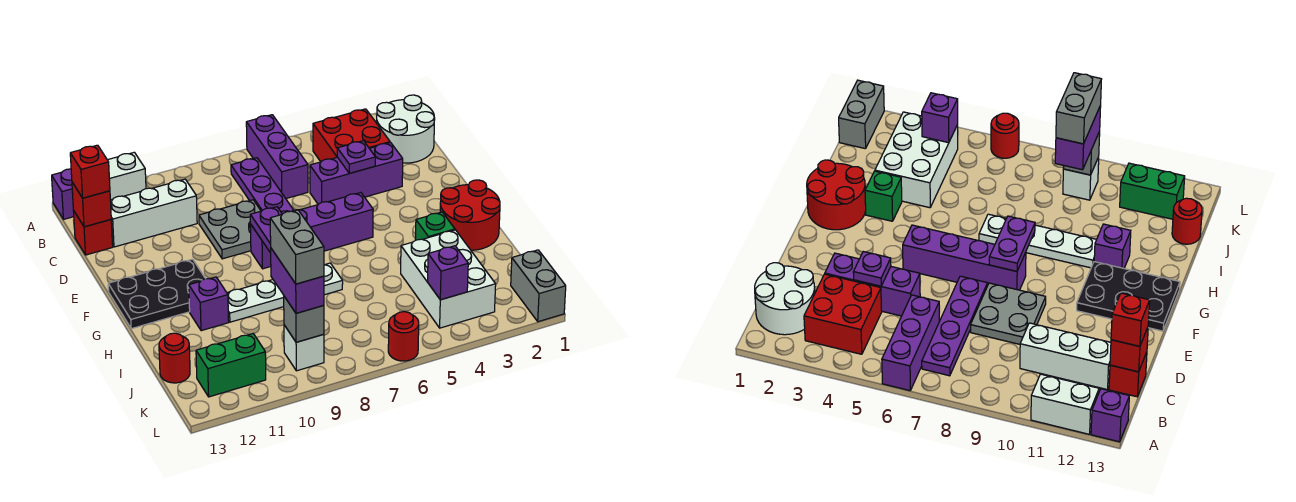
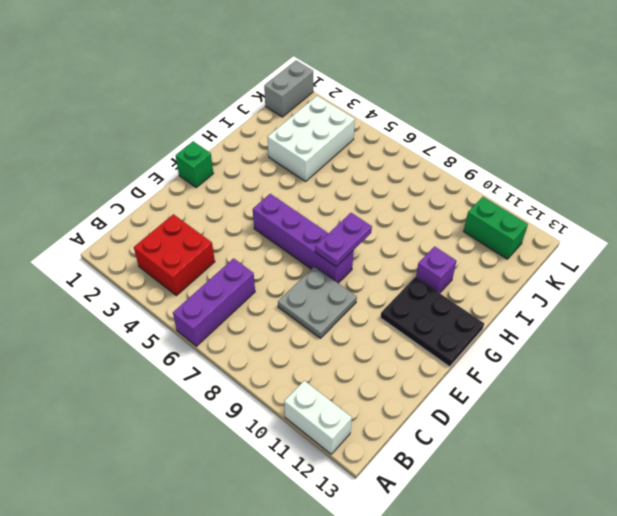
green 1x1 brick [176,141,213,187] -> green 1x1 brick moved to [415,212,455,240]
none -> purple 1x1 brick [52,169,74,219]
none -> white 2x2 round brick [376,95,435,163]
none -> purple 1x4 plate [231,158,293,214]
none -> white 1x3 brick [110,179,197,247]

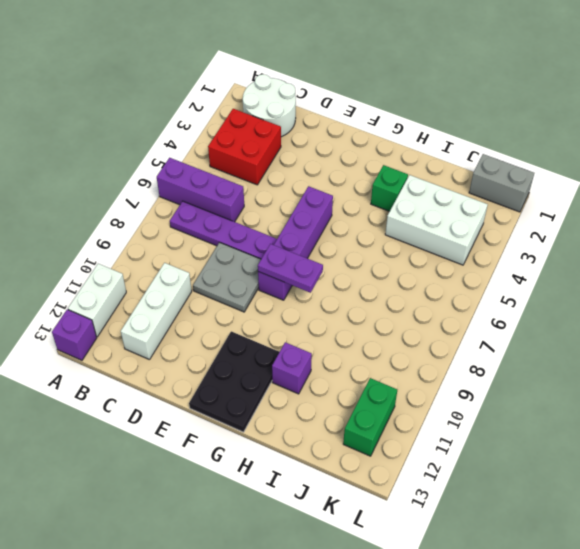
none -> red 1x1 brick [73,210,113,255]
none -> purple 1x3 brick [310,143,403,204]
none -> red 2x2 round brick [440,180,500,250]
none -> white 1x4 plate [227,263,343,322]

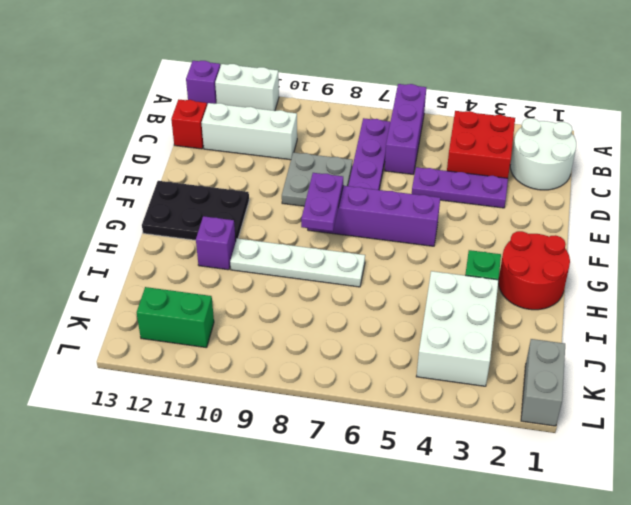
purple 1x3 plate [412,167,508,208] -> purple 1x3 brick [310,143,403,204]
none -> red 1x1 round brick [159,333,190,383]
none -> white 1x1 brick [284,325,324,371]
none -> red 1x1 round brick [388,312,419,361]
none -> red 1x1 brick [72,183,111,227]

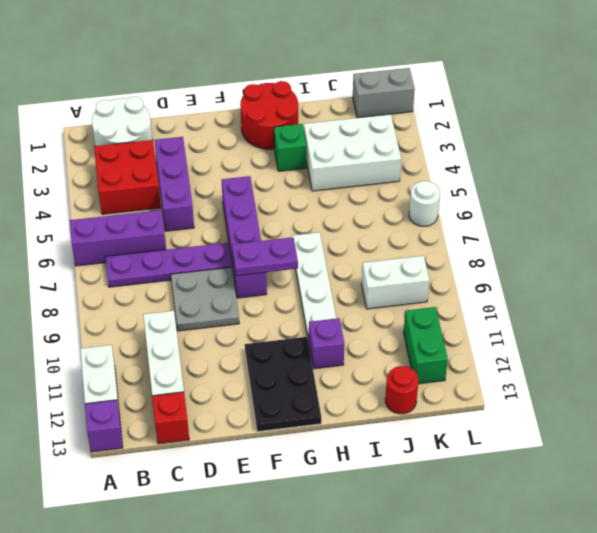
white 1x2 brick [362,256,429,309] -> white 1x1 brick [284,325,324,371]
white 1x1 round brick [409,181,440,226] -> red 1x1 round brick [388,312,419,361]
none -> red 1x1 brick [72,183,111,227]
none -> purple 1x1 plate [337,141,376,173]
none -> purple 1x1 brick [428,246,468,300]
none -> grey 1x1 brick [284,297,324,342]

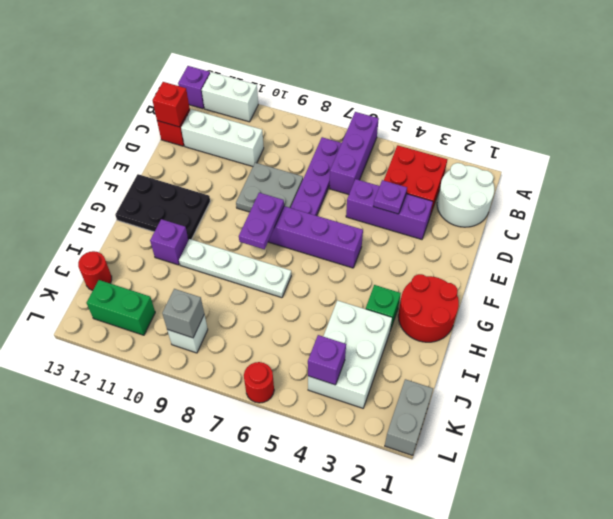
none -> red 1x1 brick [70,145,110,198]
none -> purple 1x2 brick [271,249,324,313]
none -> grey 1x2 brick [270,210,324,284]

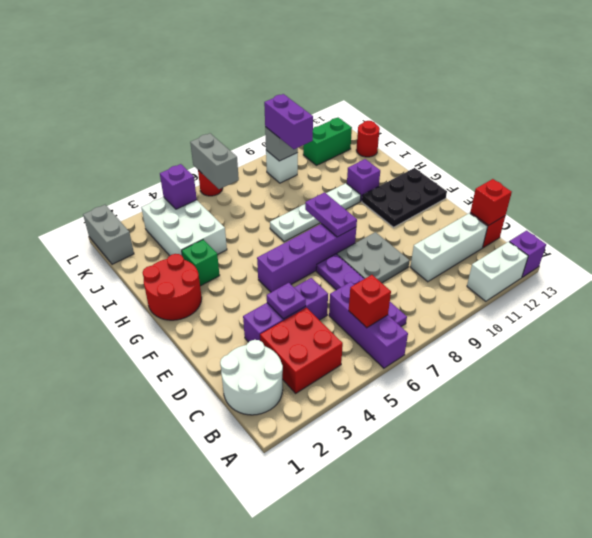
red 1x1 brick [349,275,391,328] -> red 1x1 brick moved to [70,145,110,198]
grey 1x2 brick [190,133,239,189] -> grey 1x2 brick moved to [270,210,324,284]

